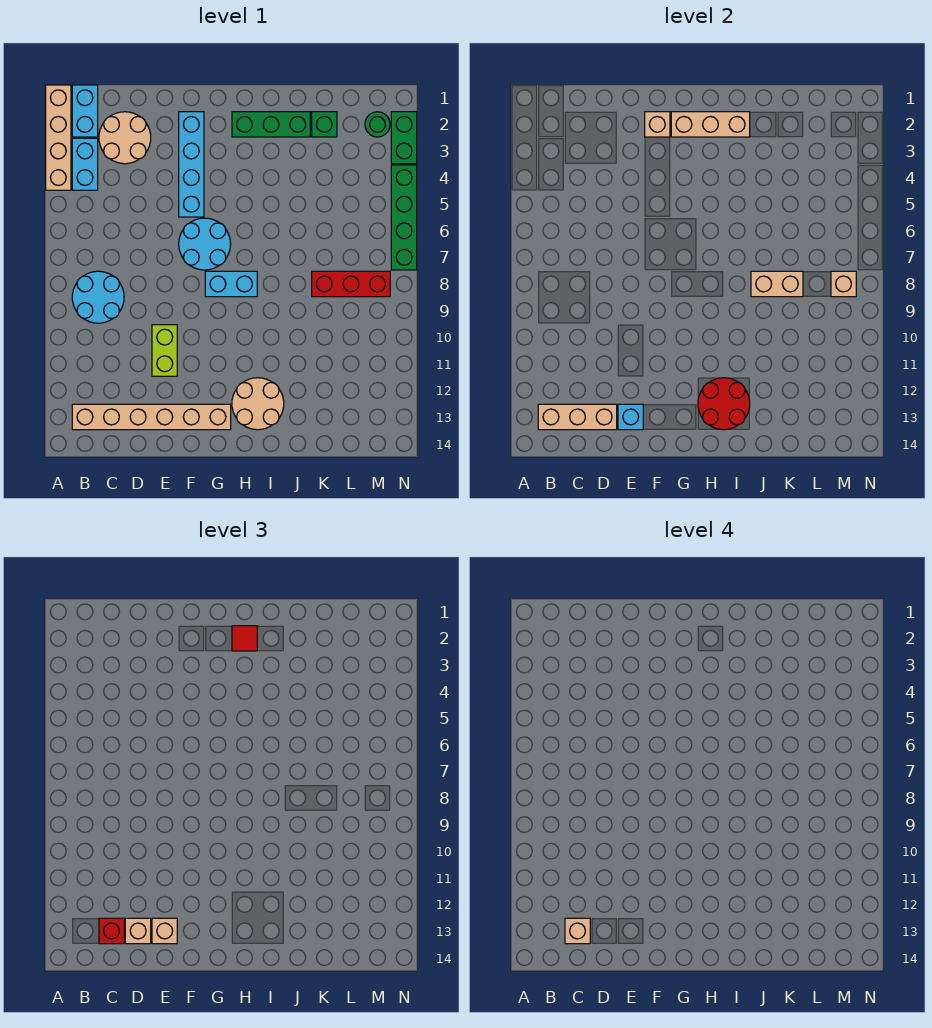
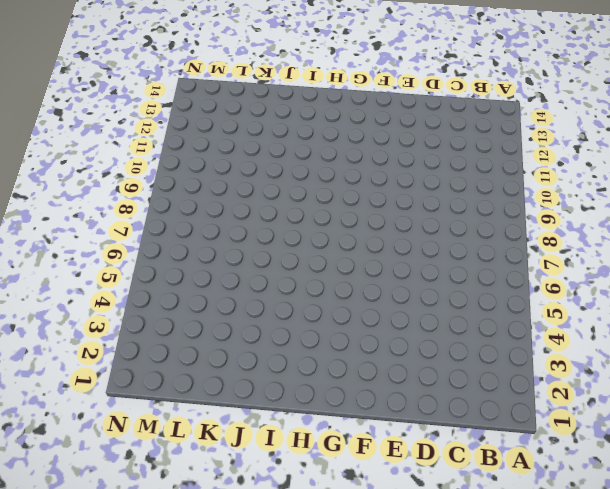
none -> tan 1x4 brick [46,85,71,190]
none -> cyan 1x2 brick [72,85,98,137]
none -> cyan 1x2 brick [72,138,98,190]

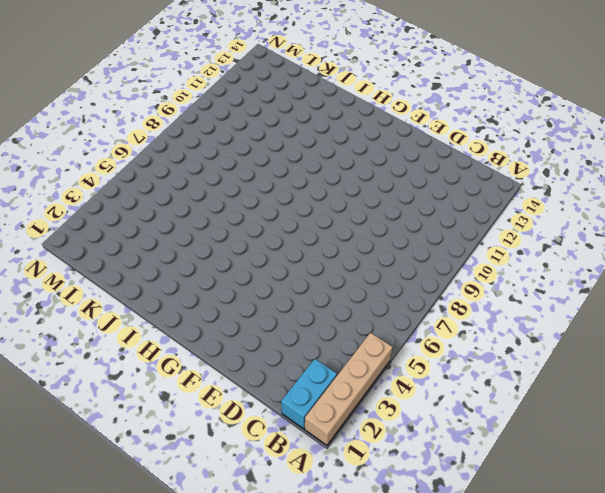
none -> cyan 1x2 brick [72,138,98,190]
none -> cyan 2x2 round brick [72,271,124,323]
none -> tan 1x6 brick [72,404,231,430]

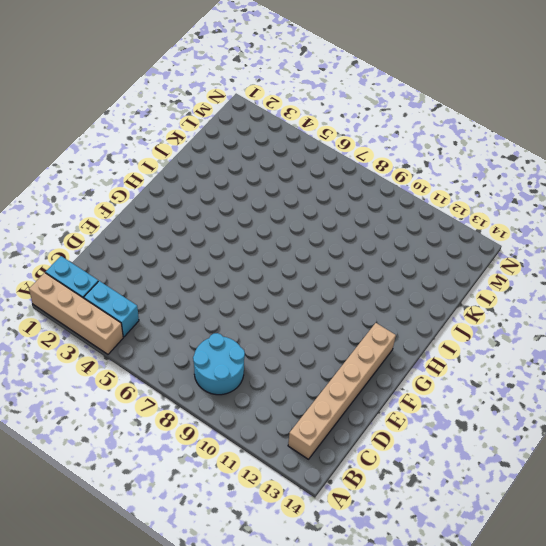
none -> tan 2x2 round brick [99,112,151,164]
none -> lime 1x2 brick [152,325,177,376]
none -> cyan 1x4 brick [179,112,204,217]

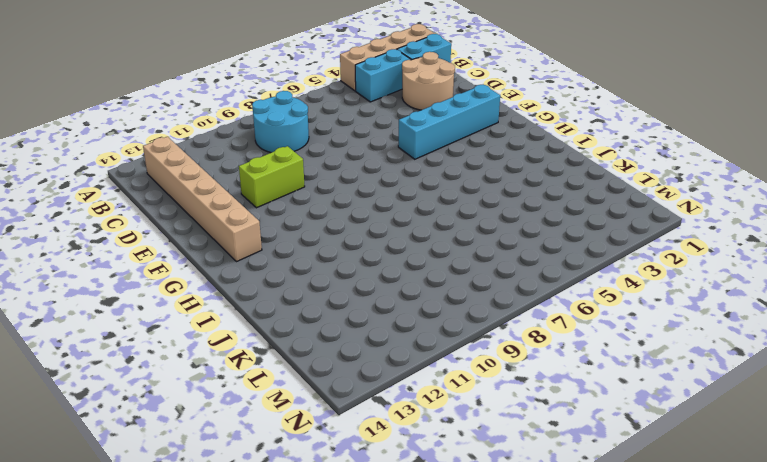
none -> cyan 2x2 round brick [179,218,231,270]
none -> cyan 1x2 brick [205,271,257,297]
none -> green 1x3 brick [232,112,310,137]

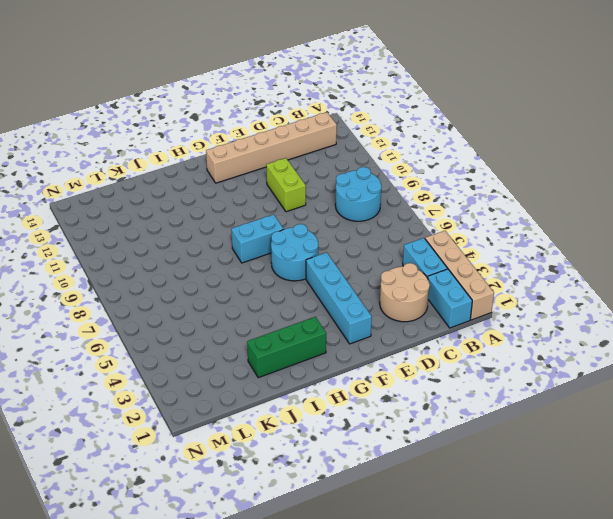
none -> tan 2x2 round brick [232,378,284,430]
none -> green 1x1 brick [312,112,337,137]
none -> red 1x3 brick [312,271,390,297]

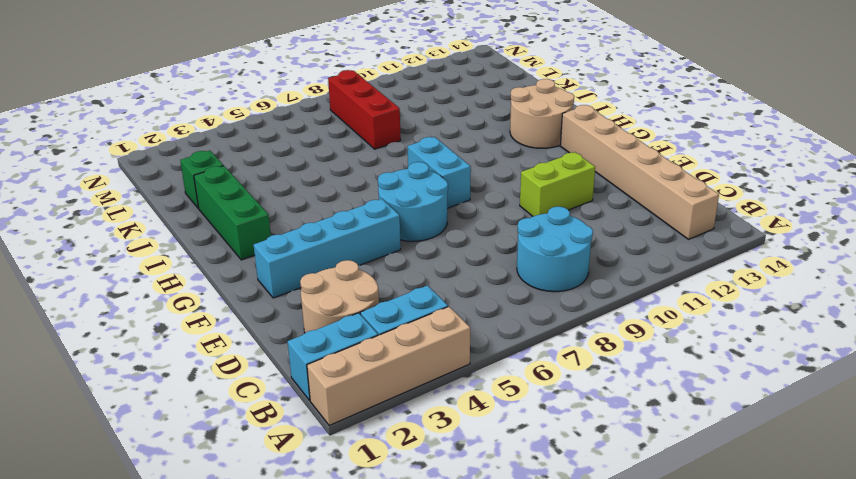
none -> green 1x1 round brick [365,112,390,137]
none -> green 1x2 brick [391,112,417,164]
none -> green 1x4 brick [391,165,417,270]

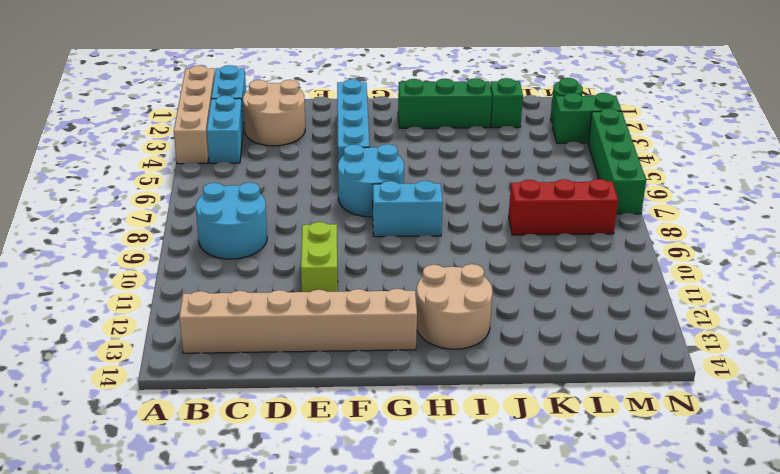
green 1x2 brick [553,93,621,143] -> green 1x2 brick turned to [391,112,417,164]
none -> tan 1x3 brick [538,404,617,430]
none -> cyan 1x1 brick [618,404,643,430]
none -> tan 1x1 brick [645,112,670,137]

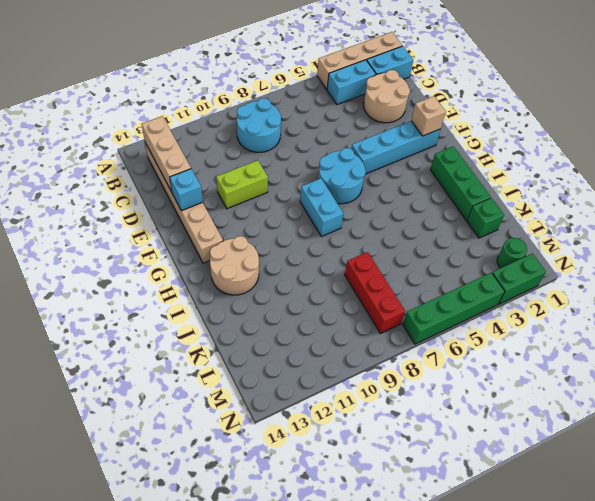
none -> tan 1x3 brick [671,112,750,137]
none -> red 2x2 round brick [698,378,750,430]
none -> tan 1x2 brick [751,271,803,297]

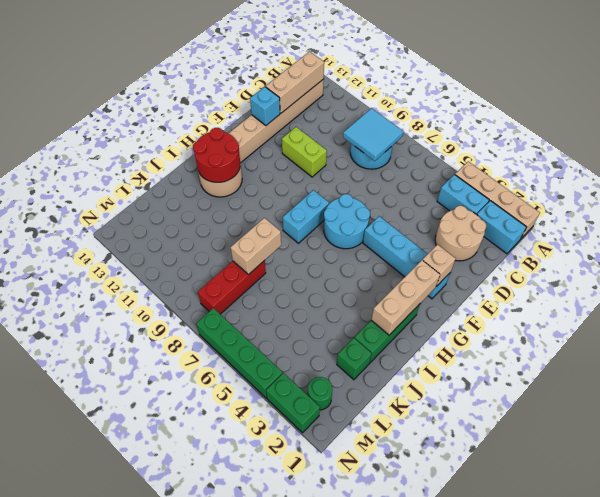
cyan 2x2 tile [343,108,403,161] -> none
none -> tan 1x1 brick [831,271,856,297]
none -> red 1x1 brick [99,918,124,944]
none -> tan 1x1 brick [125,918,151,944]

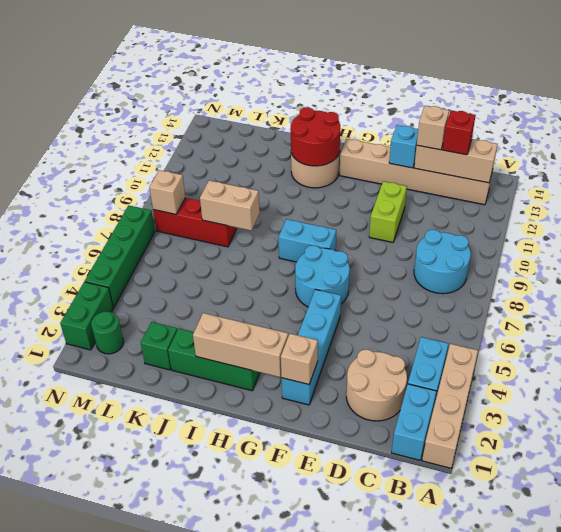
none -> tan 1x1 brick [152,918,177,944]
none -> red 1x1 tile [232,626,257,651]
none -> tan 1x1 brick [565,918,590,944]

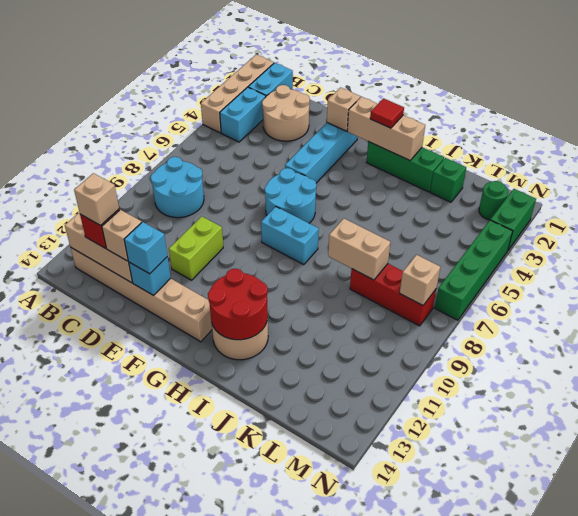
cyan 1x1 brick [124,222,167,274] -> tan 1x1 brick [152,918,177,944]

